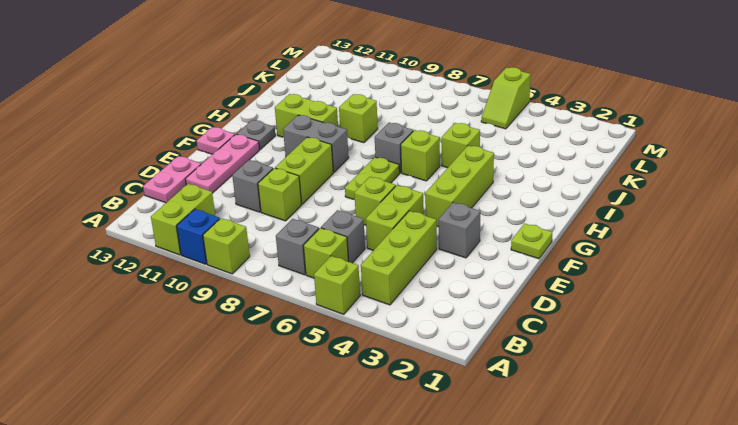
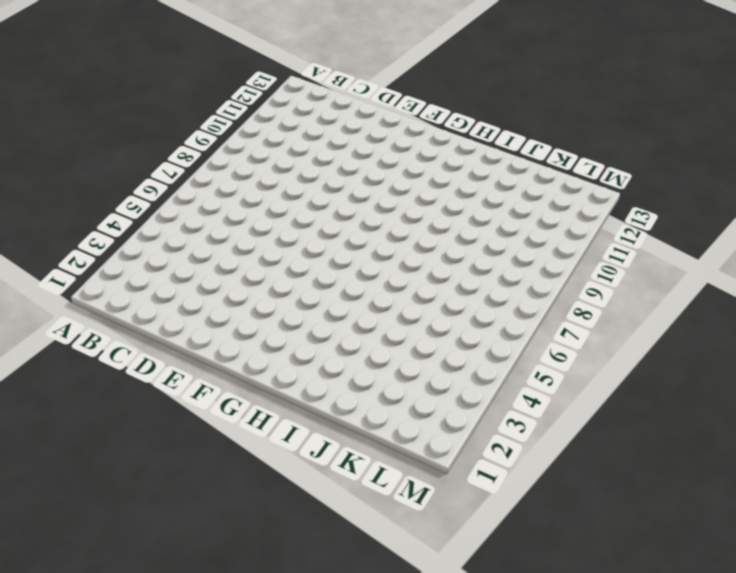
none -> lime 1x1 brick [314,256,360,314]
none -> lime 1x1 brick [203,218,250,274]
none -> blue 1x1 brick [177,209,220,264]

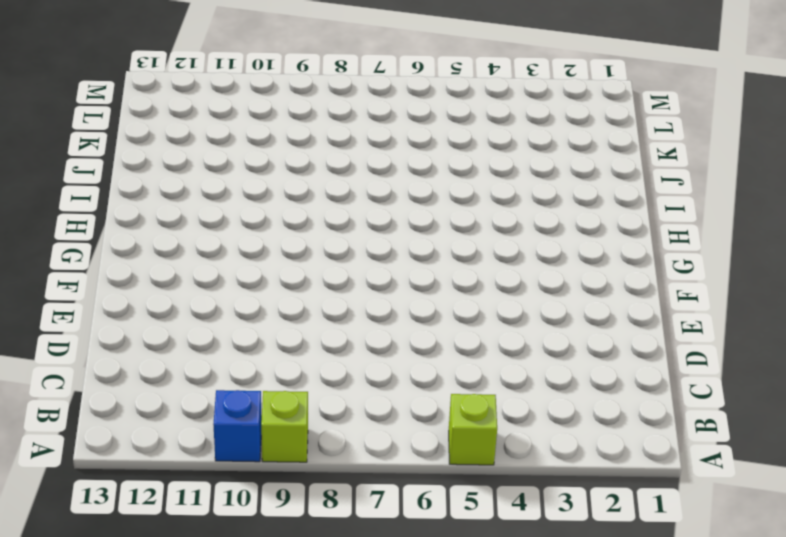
none -> lime 1x2 brick [151,184,215,255]
none -> lime 1x3 brick [361,211,437,305]
none -> lime 1x1 brick [303,228,348,278]

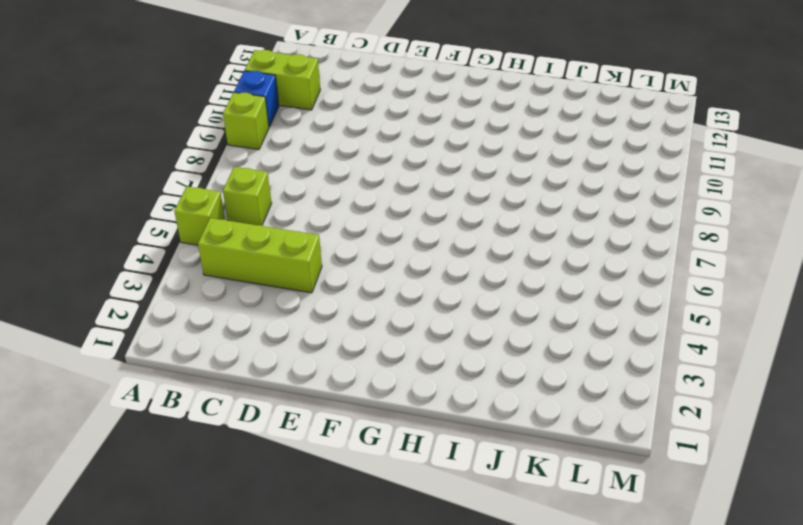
none -> grey 1x1 brick [276,219,319,275]
none -> grey 1x1 brick [321,210,365,263]
none -> pink 1x2 plate [143,156,201,203]

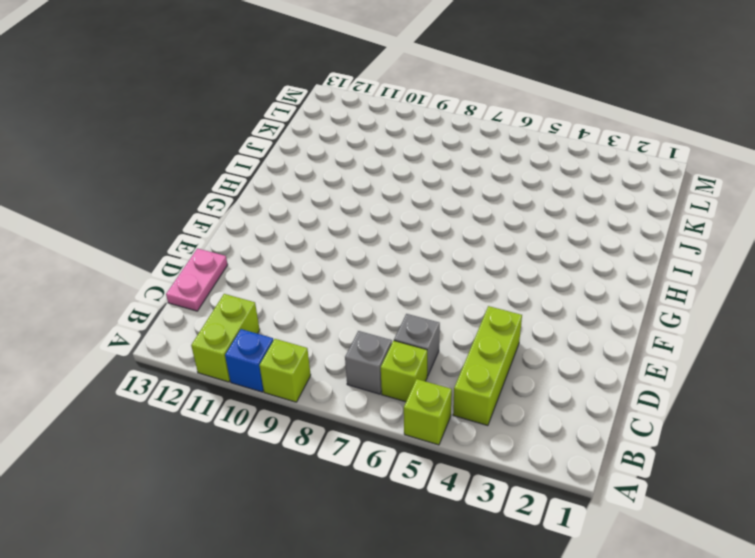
none -> lime 1x2 brick [366,185,424,251]
none -> lime 1x1 brick [258,168,301,221]
none -> grey 1x1 brick [232,160,273,212]

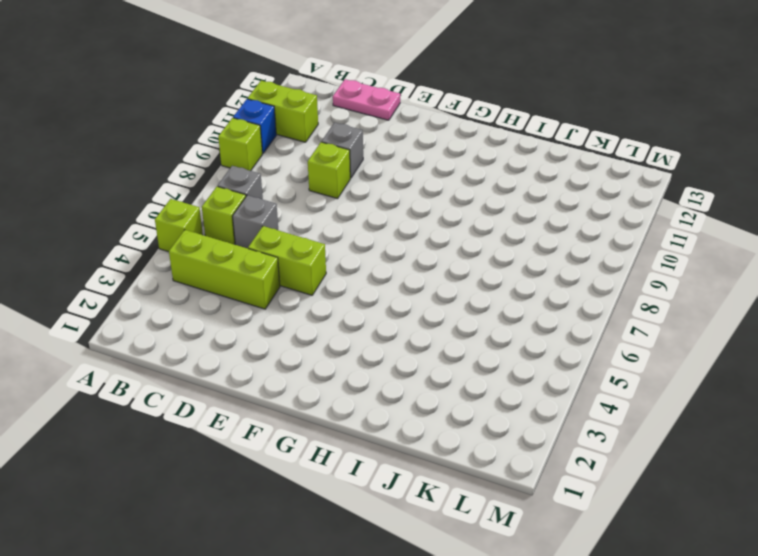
none -> pink 1x3 plate [186,134,260,193]
none -> grey 1x1 brick [439,203,480,258]
none -> lime 1x1 brick [354,177,396,225]

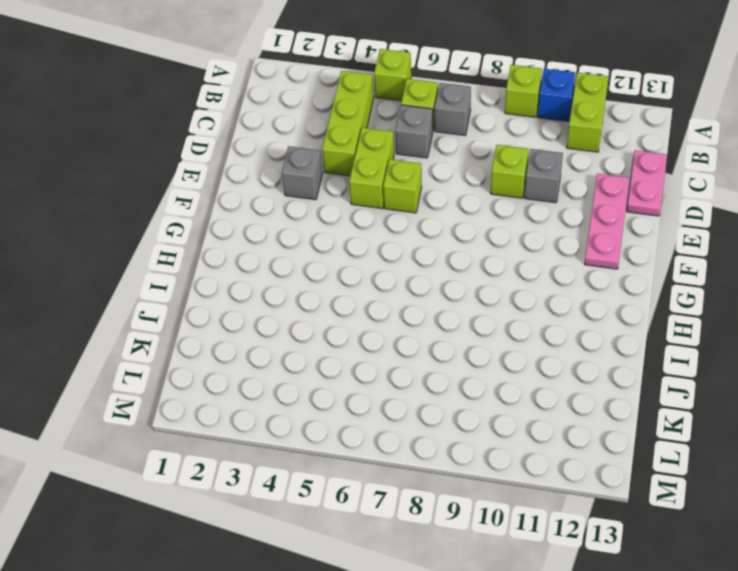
none -> lime 1x2 brick [275,137,333,204]
none -> lime 1x1 plate [511,223,552,259]
none -> lime 1x3 brick [425,146,494,227]

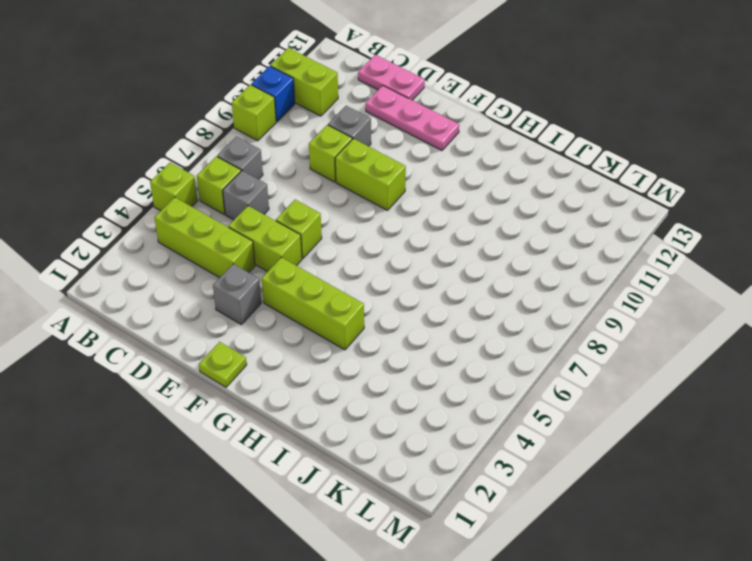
none -> lime 1x2 plate [345,157,400,200]
none -> pink 1x1 plate [197,127,235,154]
none -> grey 1x2 brick [283,115,349,173]

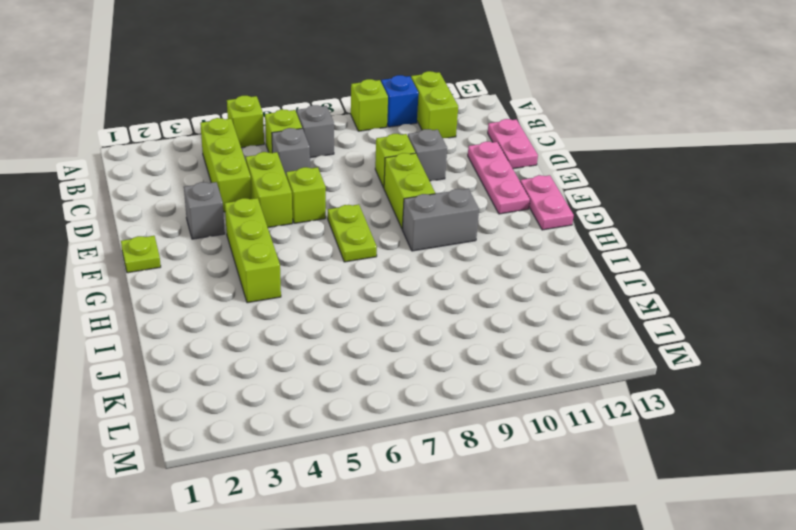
pink 1x2 plate [520,175,574,230] -> pink 1x1 plate [197,127,235,154]
none -> grey 1x1 plate [237,120,275,149]
none -> lime 1x1 brick [401,130,440,181]
none -> grey 1x1 brick [375,123,413,173]

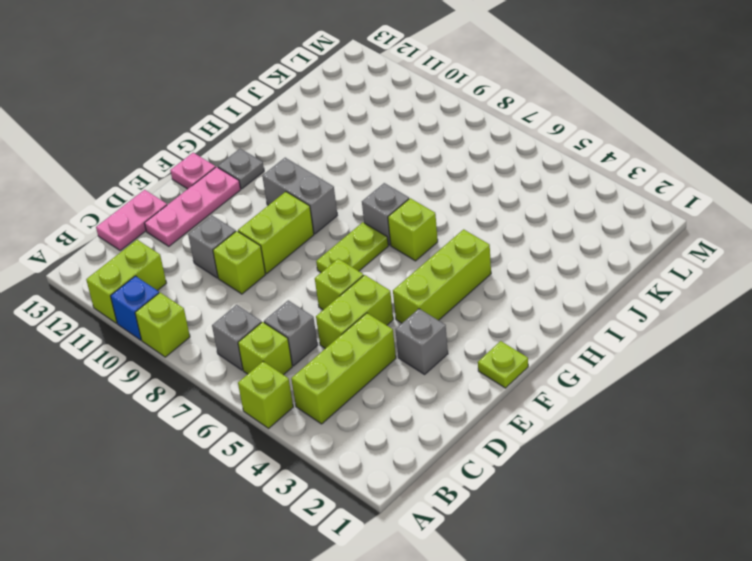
none -> lime 1x2 brick [275,94,338,137]
none -> lime 1x1 brick [442,123,480,168]
none -> lime 1x1 brick [339,94,378,143]

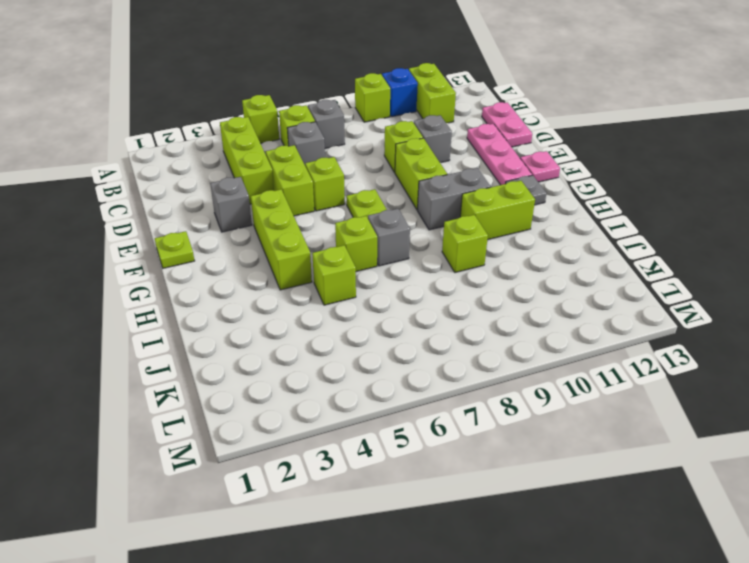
none -> lime 1x2 slope [481,67,531,129]

